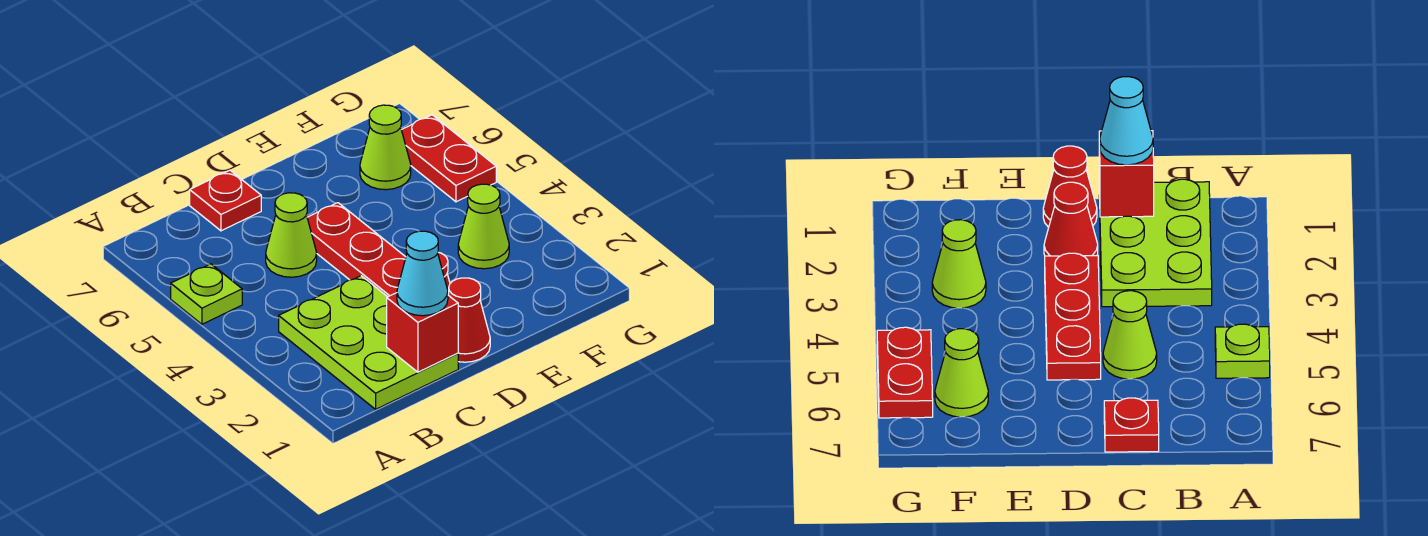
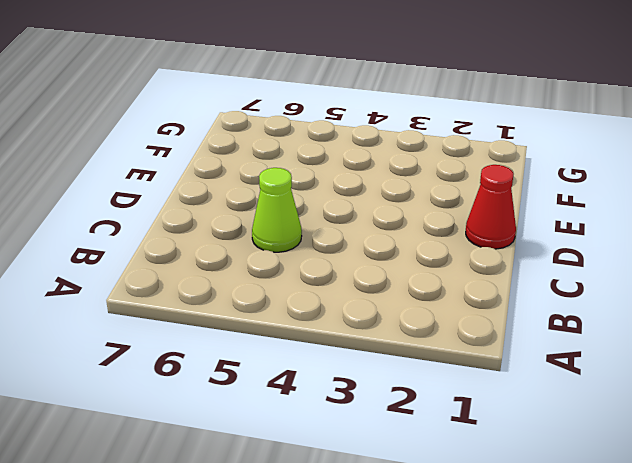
none -> lime 1x1 plate [171,264,242,324]
none -> lime 2x3 plate [279,276,458,409]
none -> red 1x1 plate [190,170,261,231]

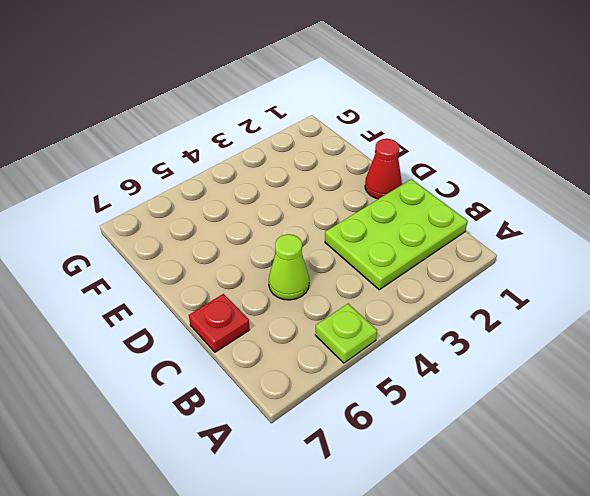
none -> red 1x1 cone [1044,182,1098,256]
none -> red 1x3 plate [307,203,406,297]
none -> lime 1x1 cone [458,184,509,269]

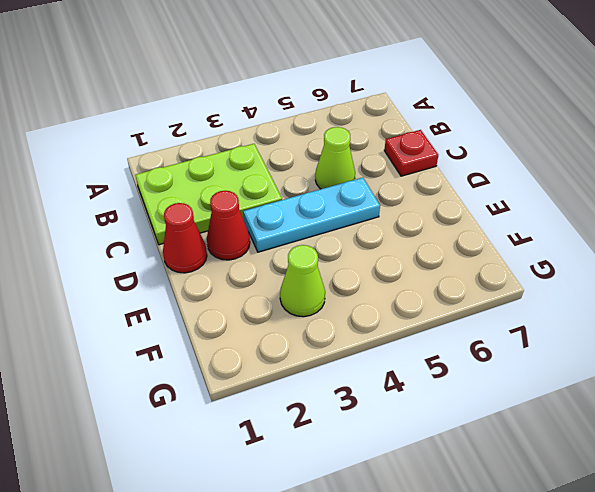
cyan 1x3 plate [243,178,380,252] -> red 1x3 plate [307,203,406,297]
none -> lime 1x1 plate [171,264,242,324]
none -> lime 1x1 cone [360,105,411,190]
none -> red 1x2 plate [402,115,496,202]

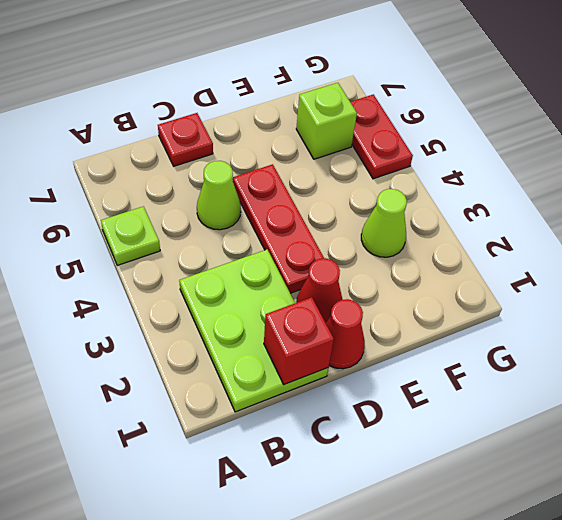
lime 1x1 brick [296,83,357,159] -> lime 1x1 cone [360,105,411,190]
none -> cyan 1x1 cone [397,231,448,316]

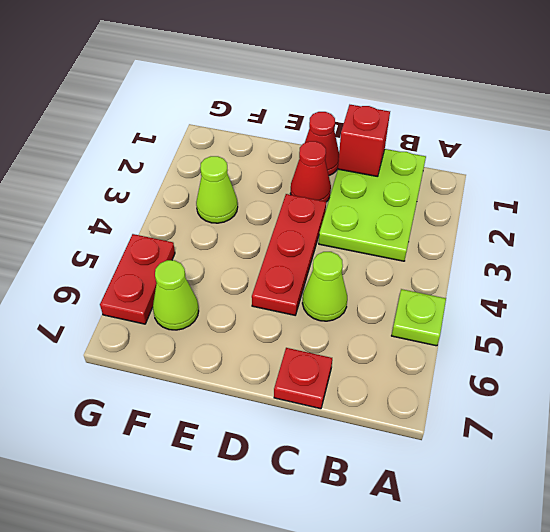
none -> cyan 1x1 cone [397,231,448,316]

